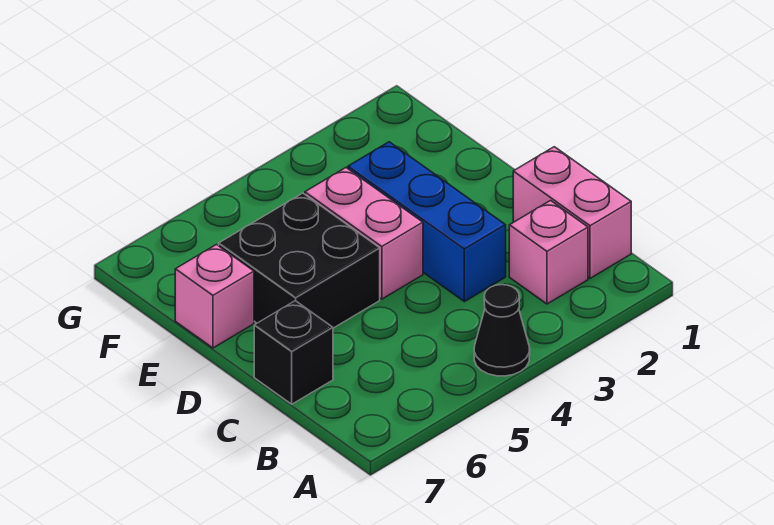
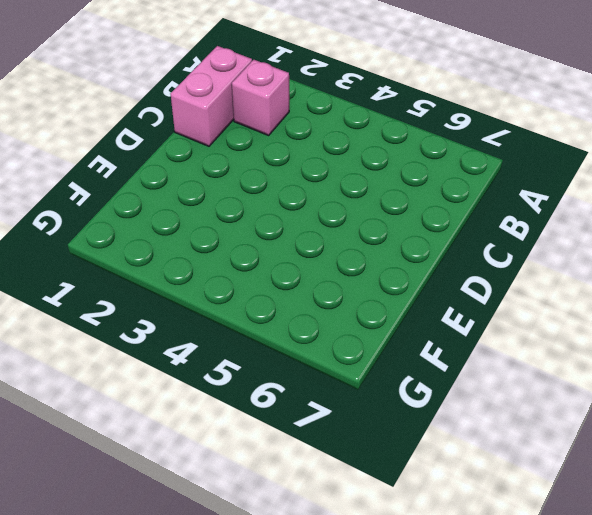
none -> black 1x1 cone [474,285,530,376]
none -> blue 1x3 brick [348,142,506,302]

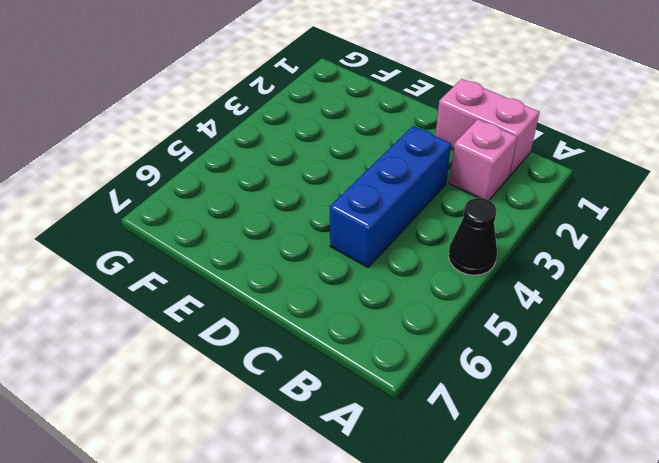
blue 1x3 brick [330,126,451,267] -> blue 1x3 brick turned to [348,142,506,302]
none -> black 1x1 brick [254,301,333,404]
none -> pink 1x2 brick [305,168,423,299]

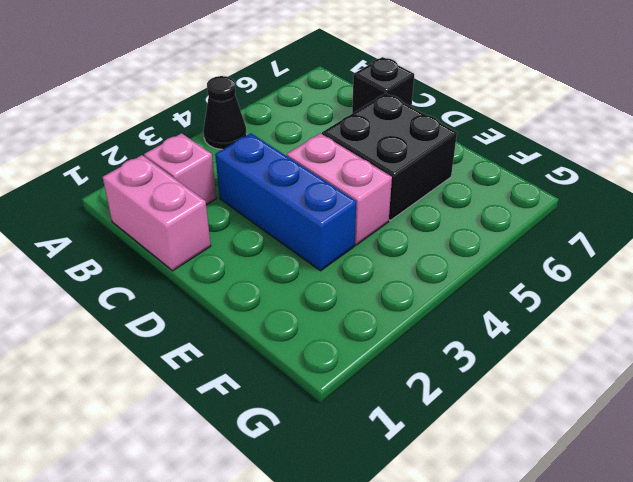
none -> pink 1x1 brick [175,245,254,348]

